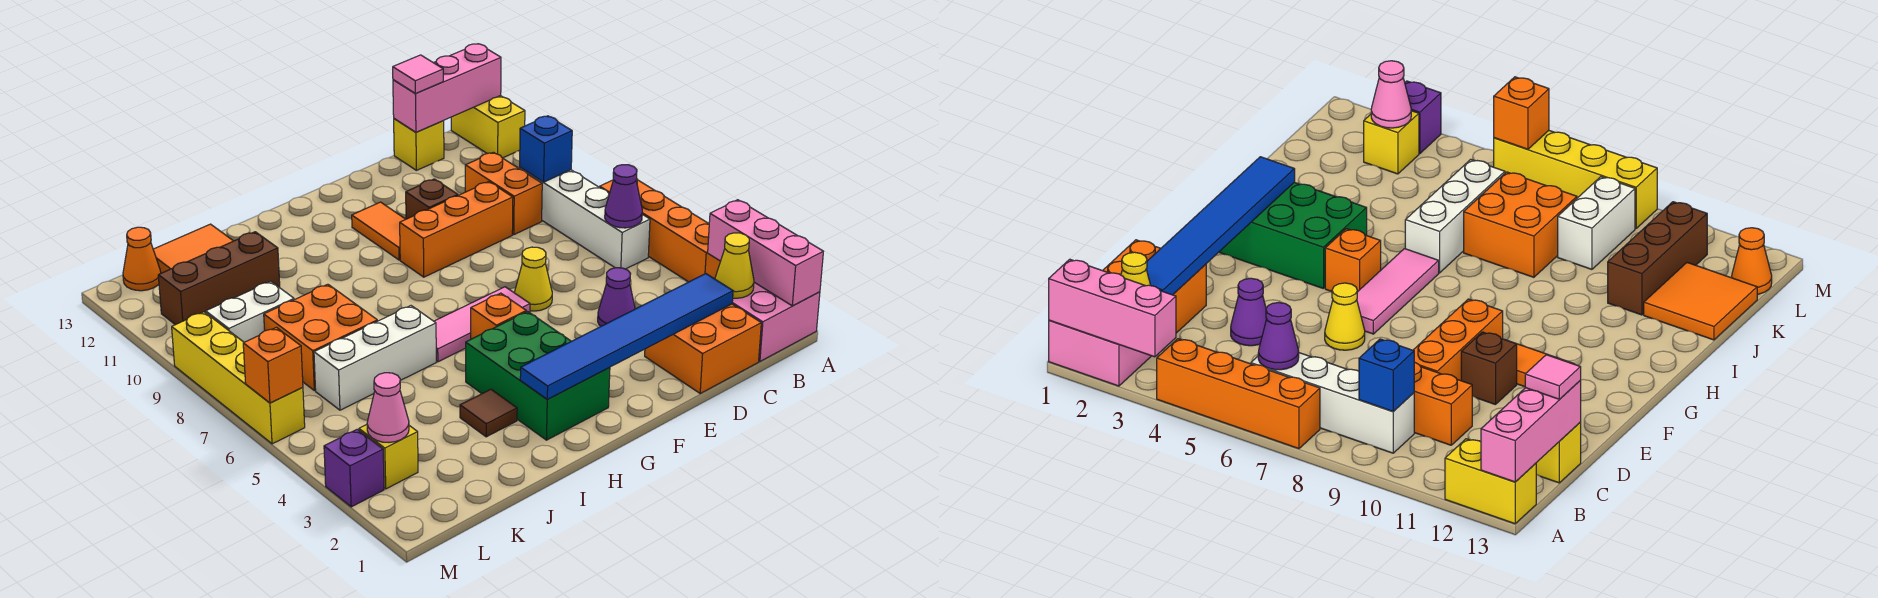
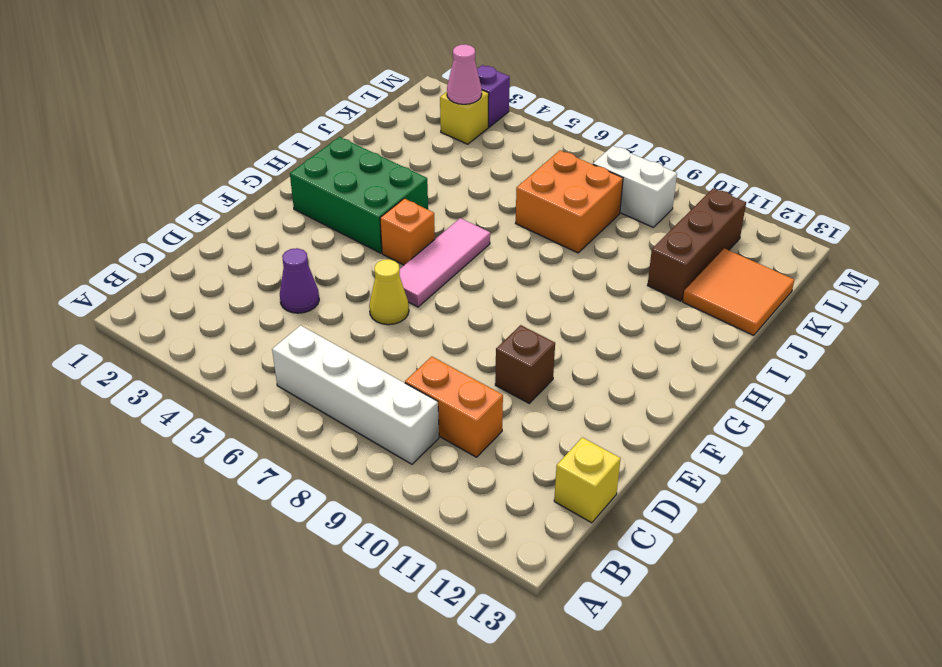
white 1x2 brick [593,146,677,228] -> white 1x2 brick turned to [206,281,294,342]
none -> pink 2x2 brick [732,282,820,361]
none -> orange 1x4 brick [600,179,721,282]
none -> yellow 1x2 brick [451,96,525,158]
none -> orange 2x2 brick [645,304,761,393]

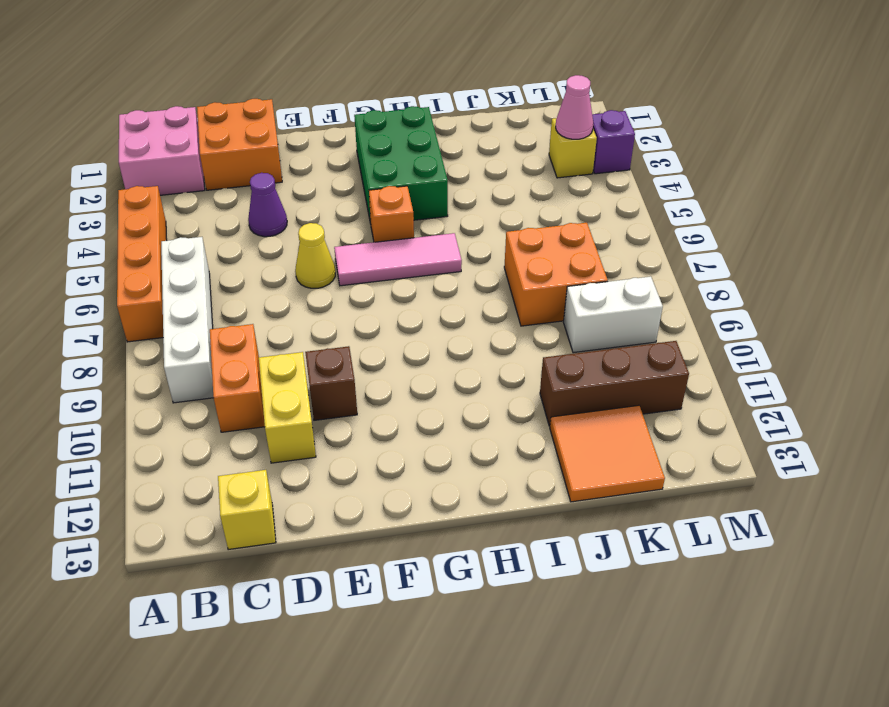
yellow 1x2 brick [259,352,316,463] -> yellow 1x2 brick moved to [451,96,525,158]
none -> orange 1x3 brick [400,182,513,277]
none -> orange 1x2 tile [352,202,406,260]
none -> brown 1x1 tile [460,389,517,437]
none -> white 1x3 brick [314,306,436,410]

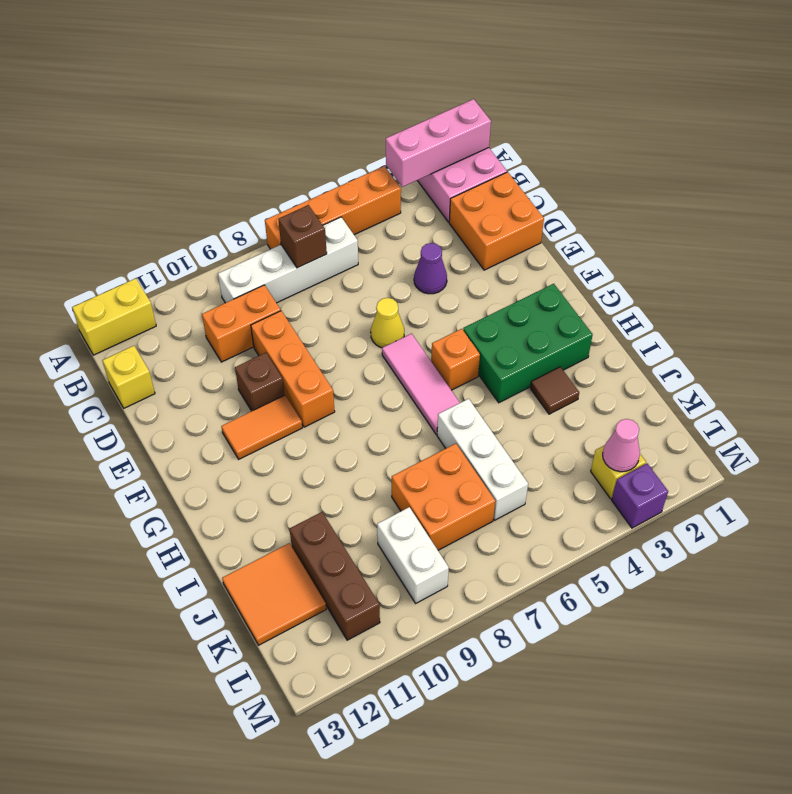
brown 1x1 brick [278,205,327,268] -> none
none -> orange 1x1 cone [123,227,161,291]
none -> yellow 1x4 brick [172,312,305,444]
none -> pink 1x3 brick [393,44,501,132]
none -> yellow 1x1 cone [715,233,754,298]

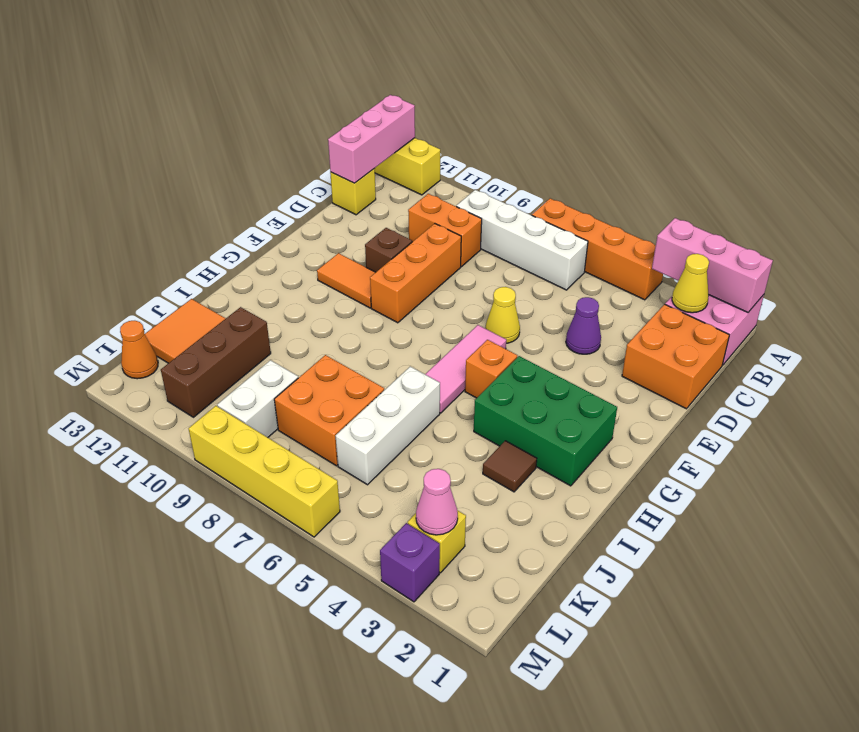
none -> purple 1x1 cone [605,165,642,228]
none -> blue 1x1 brick [519,116,572,182]
none -> blue 1x6 tile [520,274,733,399]
none -> orange 1x1 brick [243,327,303,403]

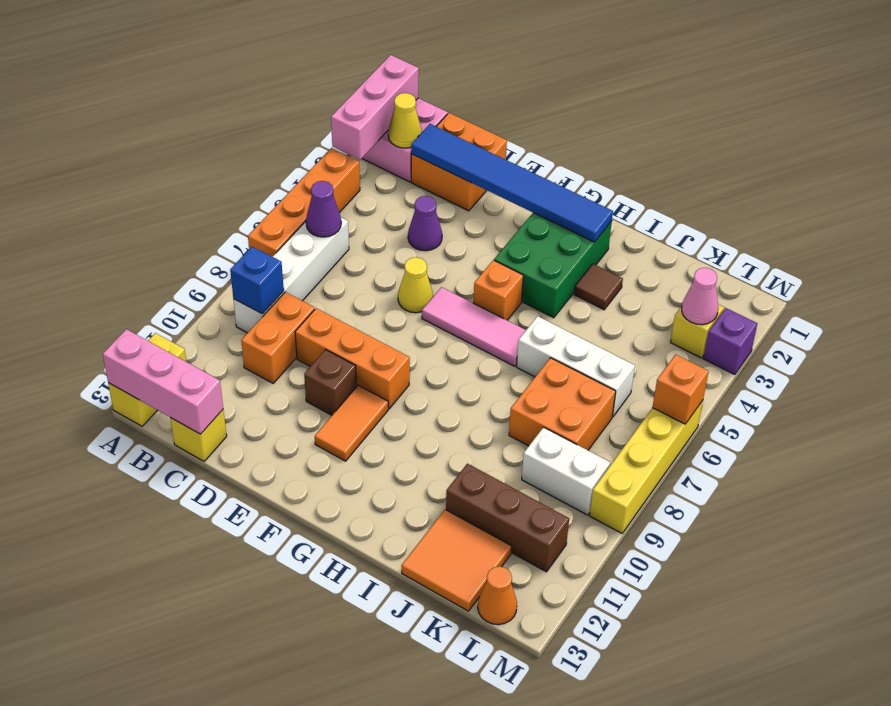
none -> pink 1x1 tile [393,55,443,93]

